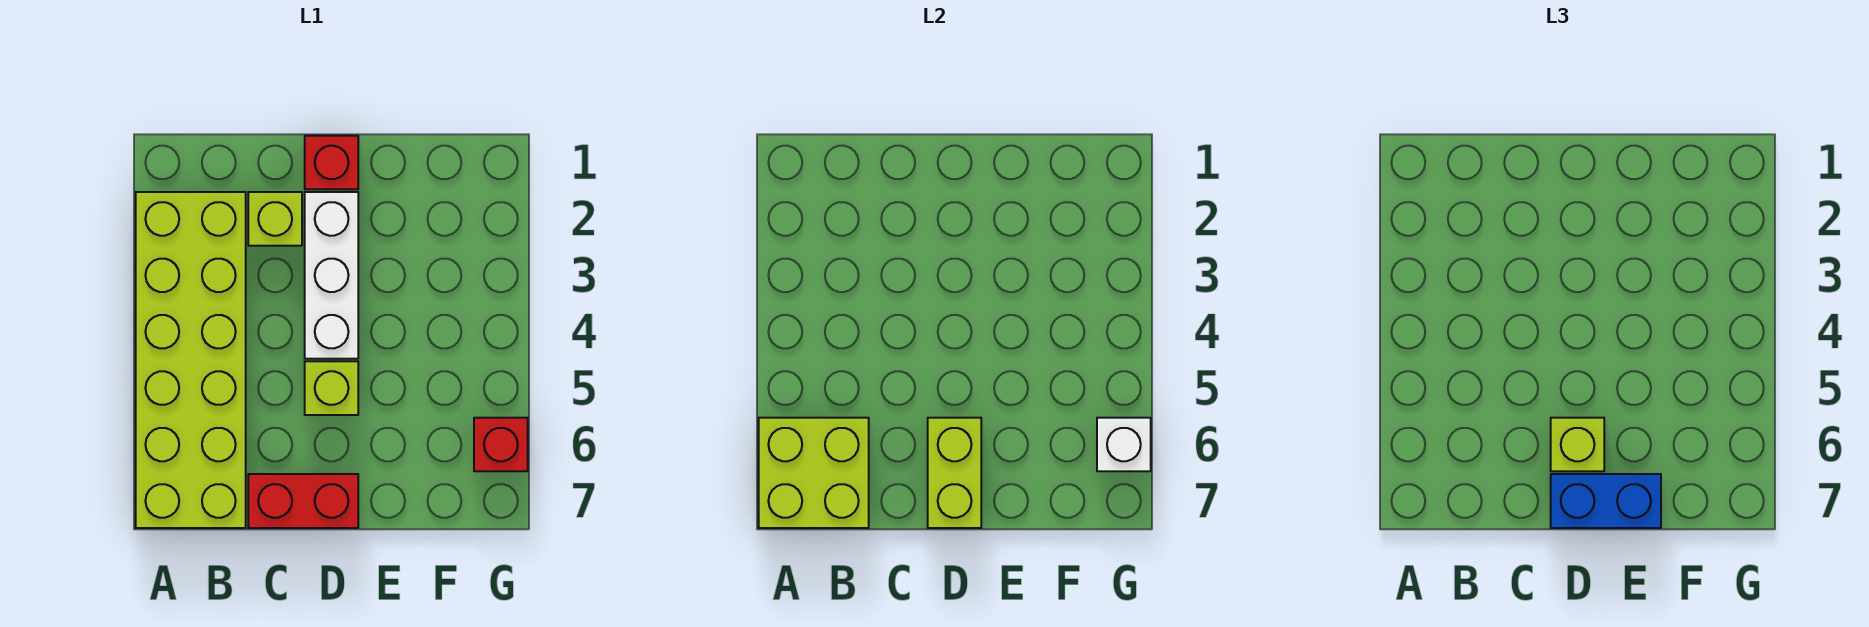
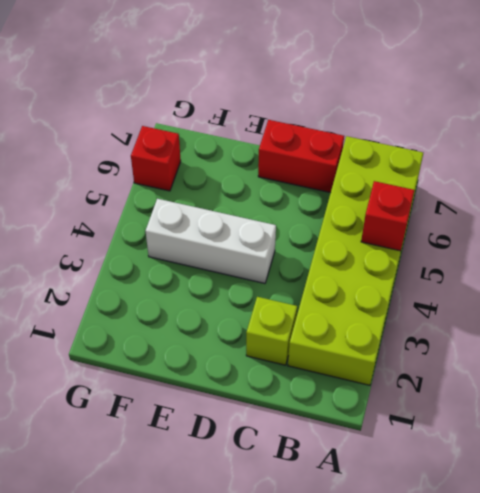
red 1x1 brick [361,181,414,251] -> red 1x1 brick moved to [305,136,358,189]
white 1x3 brick [145,199,276,283] -> white 1x3 brick turned to [305,192,358,359]
none -> lime 1x1 brick [305,361,358,415]
none -> lime 2x2 brick [759,418,869,528]
none -> lime 1x2 brick [928,418,981,528]

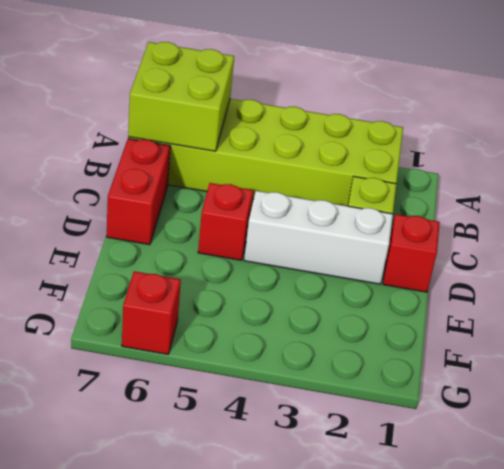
red 1x1 brick [198,183,253,260] -> lime 1x1 brick [305,361,358,415]
none -> lime 1x2 brick [928,418,981,528]
none -> white 1x1 brick [1097,418,1151,471]
none -> lime 1x1 brick [1551,418,1604,471]

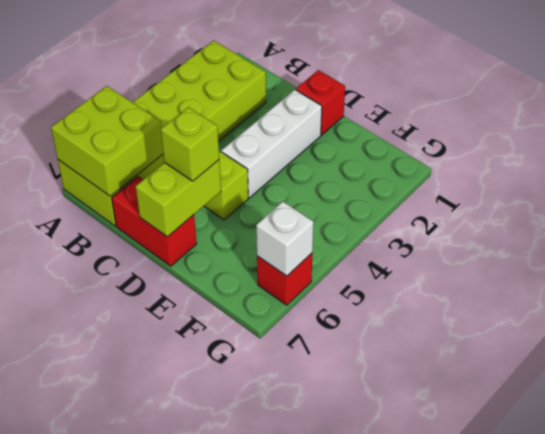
none -> lime 1x1 brick [248,192,302,246]
none -> blue 1x2 brick [1551,474,1661,528]

